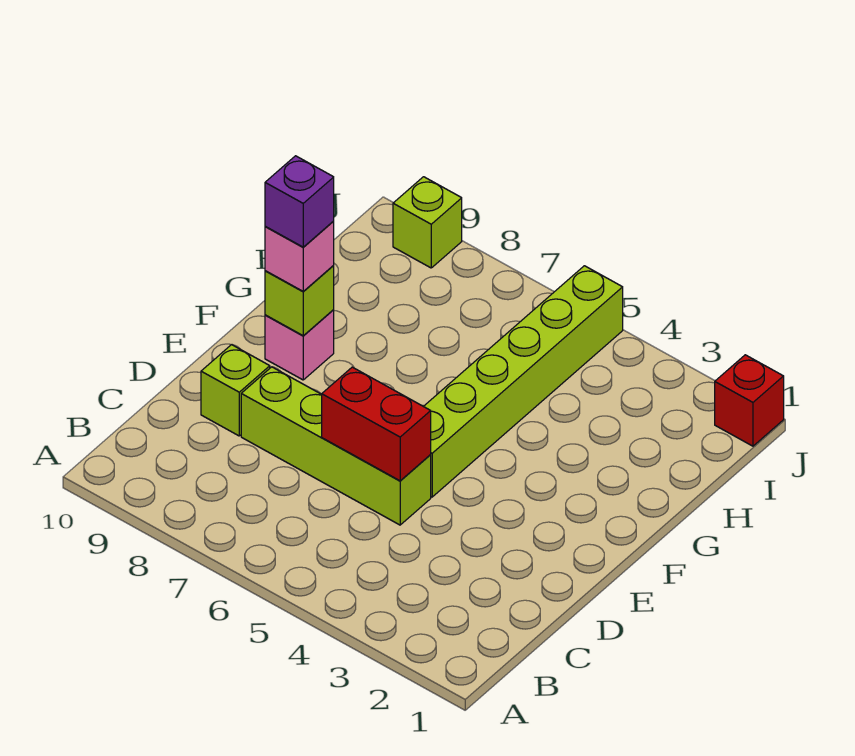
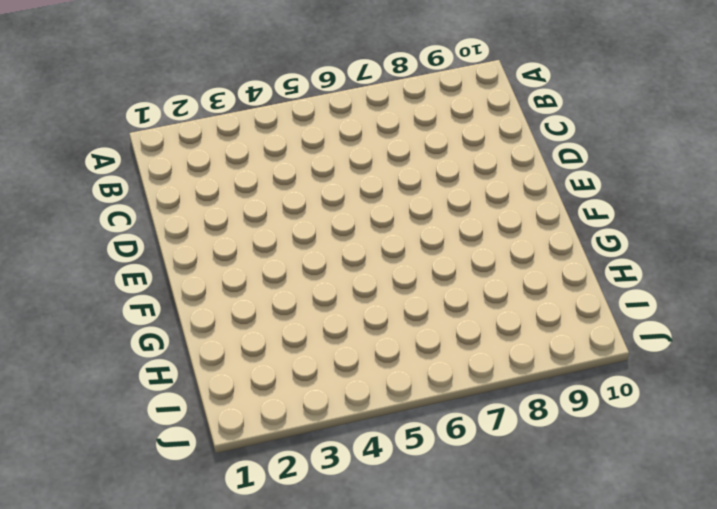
none -> lime 1x4 brick [241,367,431,525]
none -> lime 1x1 brick [201,345,270,436]

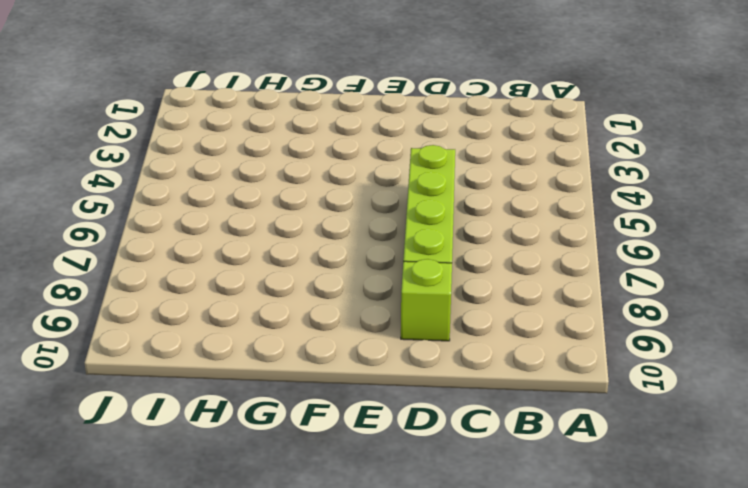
none -> lime 1x6 brick [424,266,623,497]
none -> pink 1x1 brick [265,310,334,380]

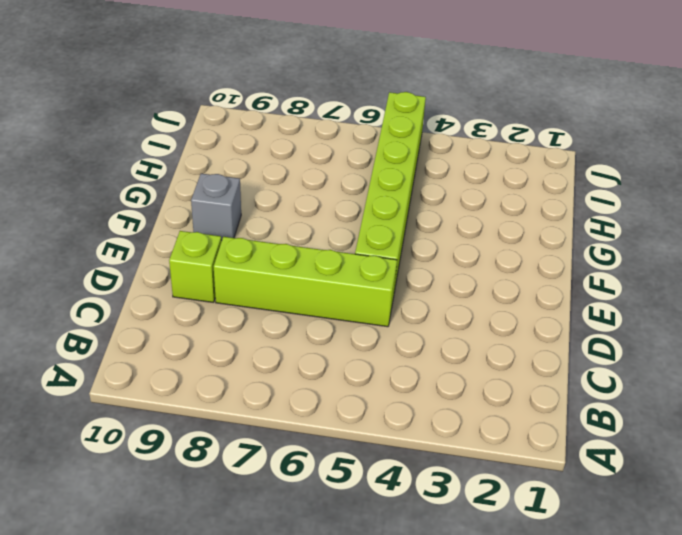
grey 1x1 brick [191,174,241,241] -> pink 1x1 brick [265,310,334,380]
none -> red 1x1 brick [715,355,784,446]
none -> lime 1x1 brick [393,177,462,268]

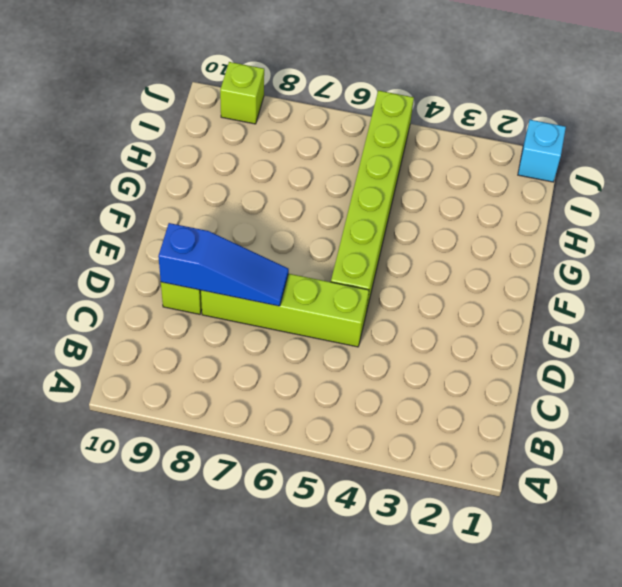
blue 1x3 slope [158,223,289,306] -> none
cyan 1x1 brick [518,120,566,182] -> red 1x1 brick [715,355,784,446]
none -> pink 1x1 brick [265,310,334,380]
none -> red 1x2 brick [322,367,431,481]

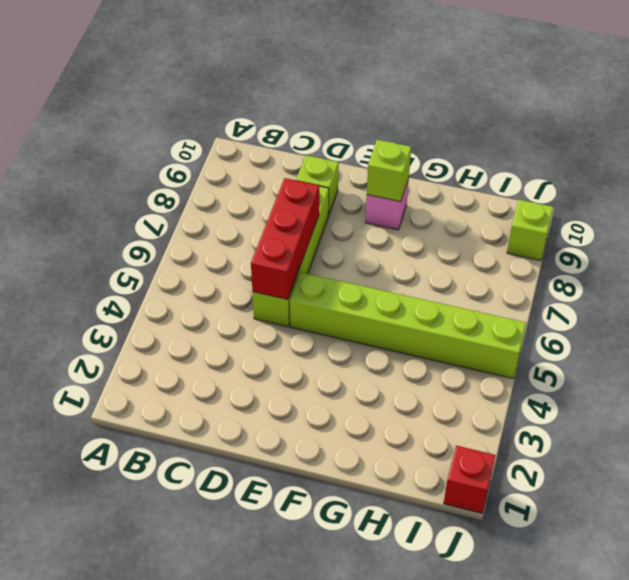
red 1x3 brick [251,178,319,300] -> red 1x2 brick [322,367,431,481]
none -> pink 1x1 brick [265,221,334,292]
none -> purple 1x1 brick [265,156,334,247]

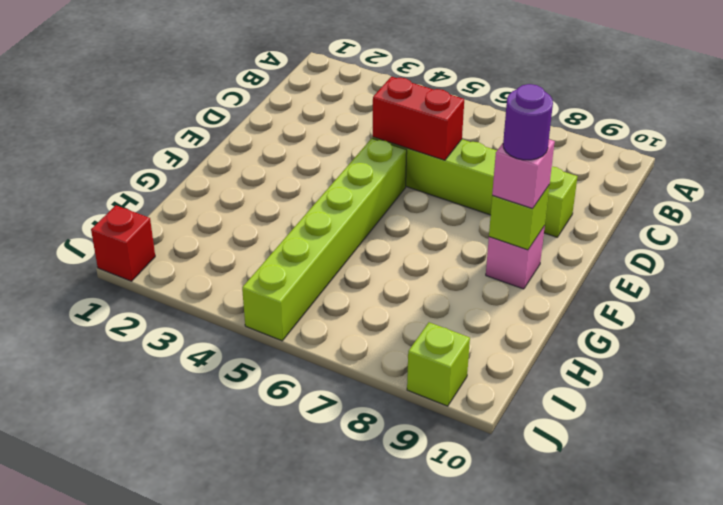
purple 1x1 round brick [503,84,553,160] -> purple 1x1 brick [265,156,334,247]

